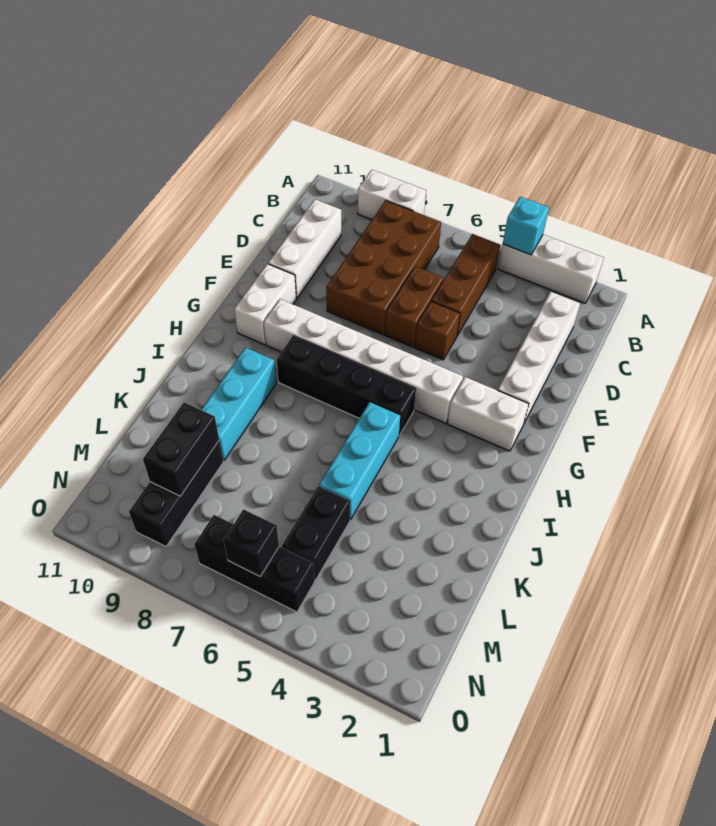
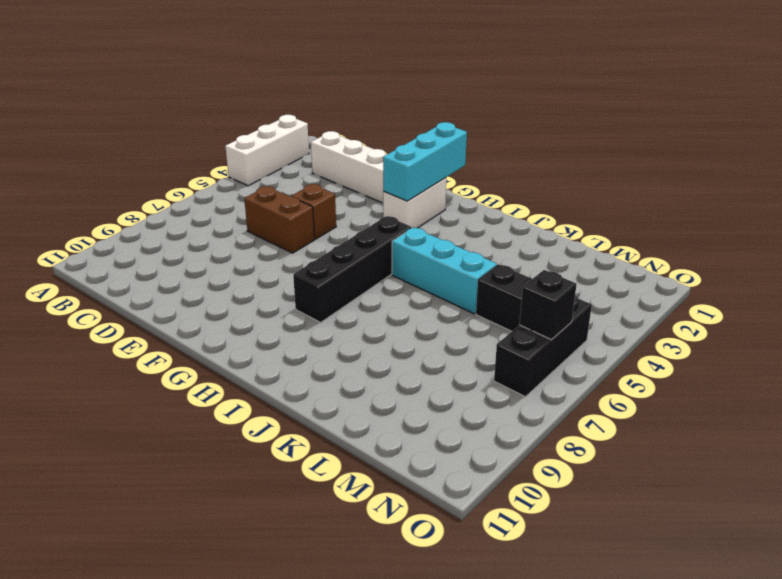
cyan 1x3 brick [383,122,467,201] -> cyan 1x3 brick turned to [201,348,276,460]
none -> white 1x2 brick [358,170,426,220]
none -> brown 1x3 brick [432,234,500,336]
none -> brown 2x4 brick [326,200,441,335]

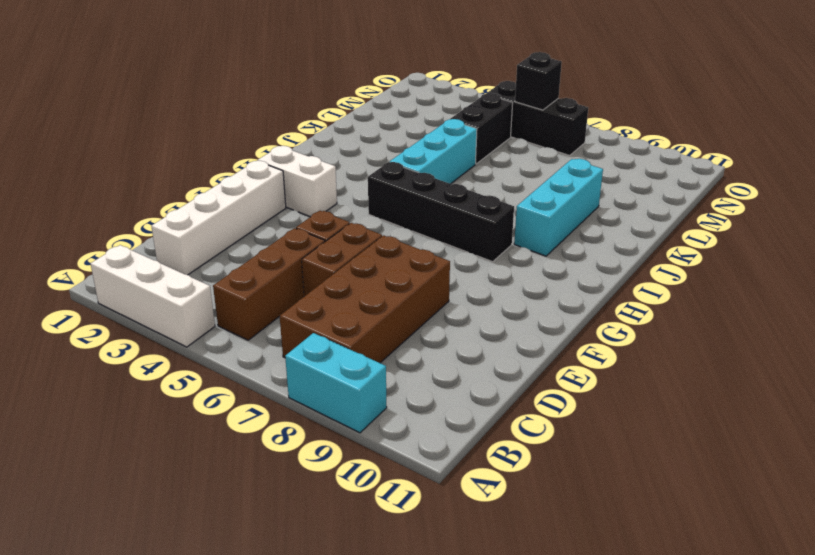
cyan 1x2 brick [285,333,387,433] -> white 1x2 brick [358,170,426,220]
none -> white 1x3 brick [268,199,341,298]
none -> white 1x2 brick [234,264,296,345]
none -> white 1x6 brick [264,299,463,423]

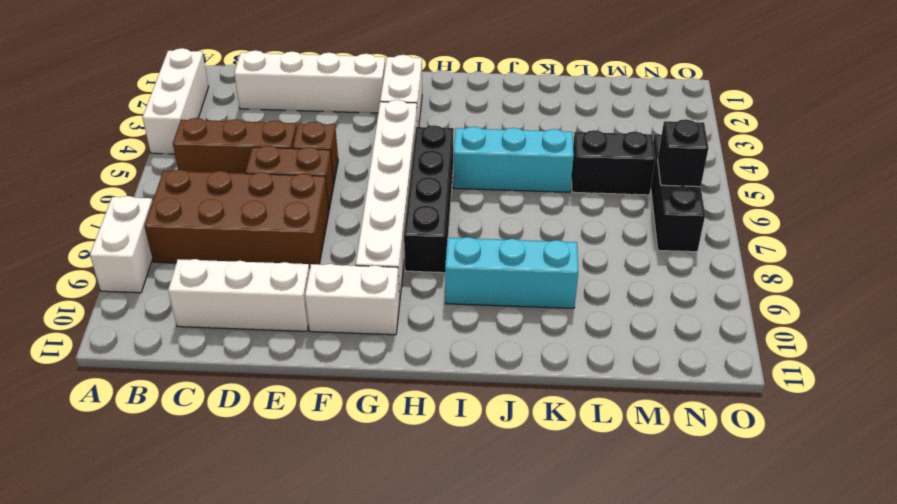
none -> black 1x3 brick [129,441,223,546]
none -> cyan 1x1 brick [503,197,549,255]
none -> black 1x2 brick [143,403,219,496]

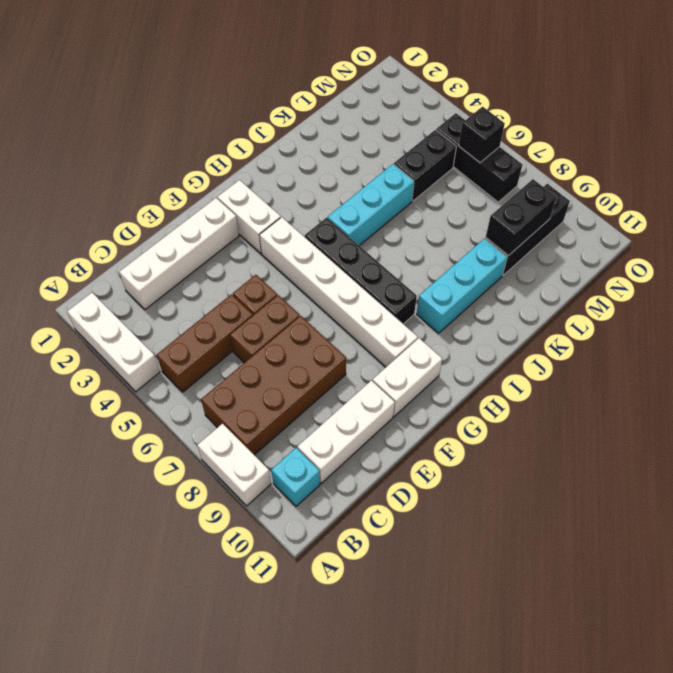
cyan 1x1 brick [271,448,320,506] -> cyan 1x1 brick moved to [503,197,549,255]

